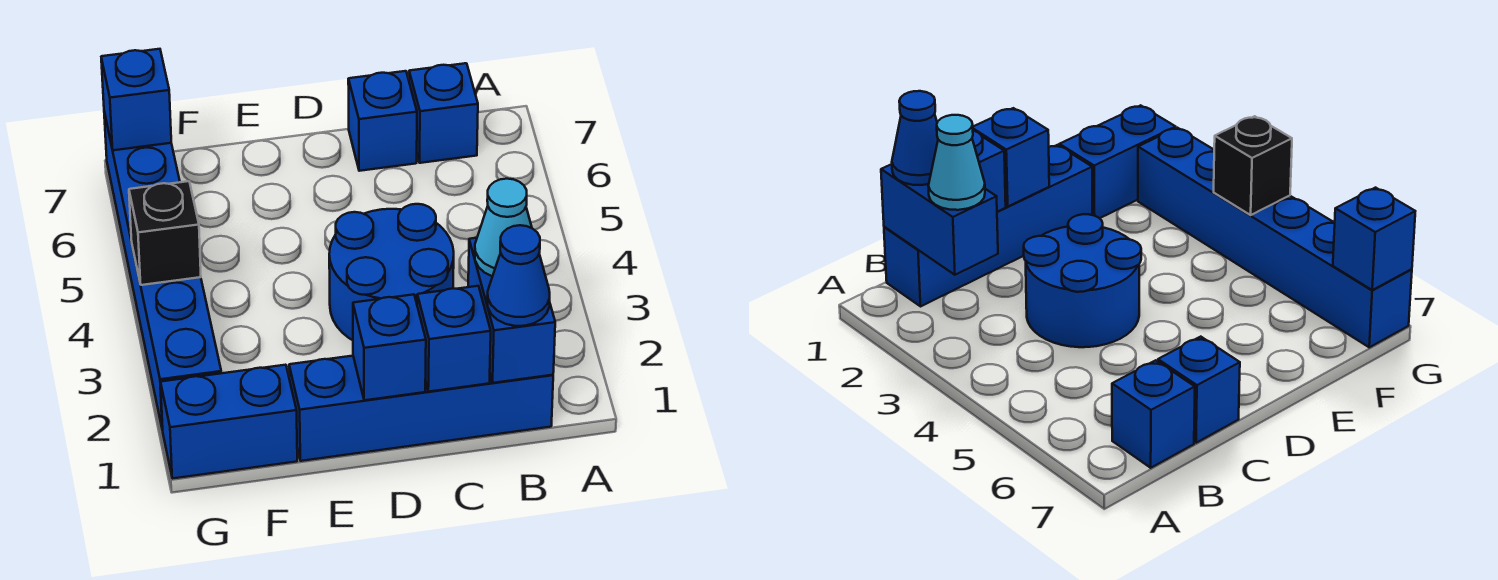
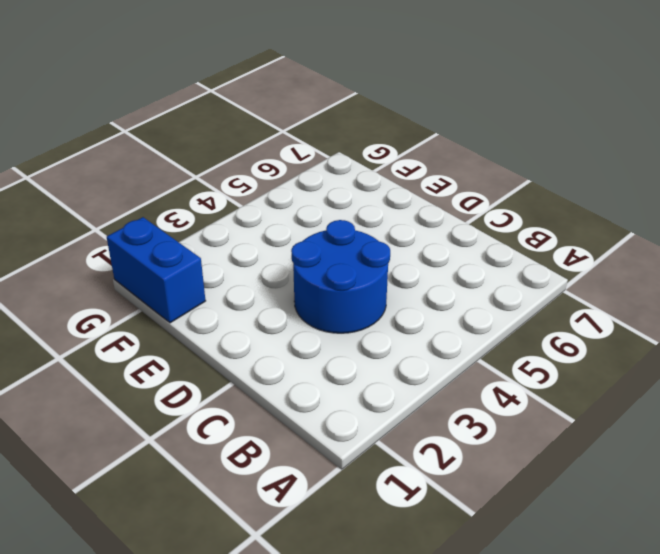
none -> blue 1x4 brick [289,356,553,461]
none -> blue 1x1 brick [409,63,478,163]
none -> blue 1x1 brick [348,71,417,171]

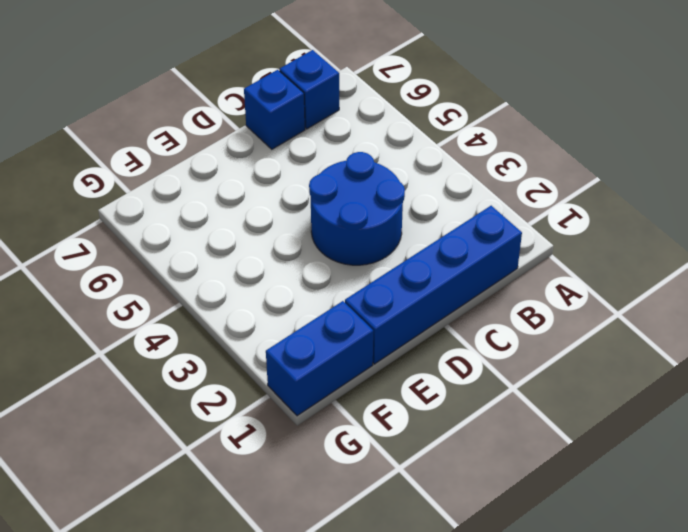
none -> blue 1x6 brick [104,112,221,430]
none -> blue 1x2 brick [468,238,555,383]
none -> blue 1x1 brick [417,286,491,392]

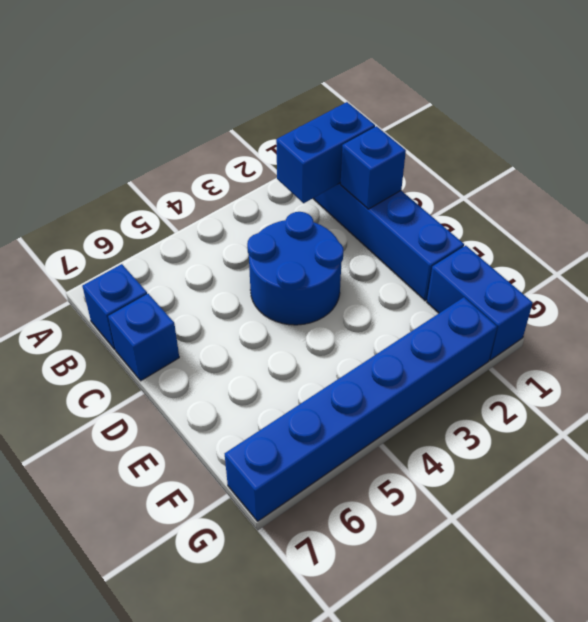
none -> blue 1x1 brick [353,294,426,400]
none -> black 1x1 brick [129,181,201,285]
none -> blue 1x1 brick [101,49,171,150]

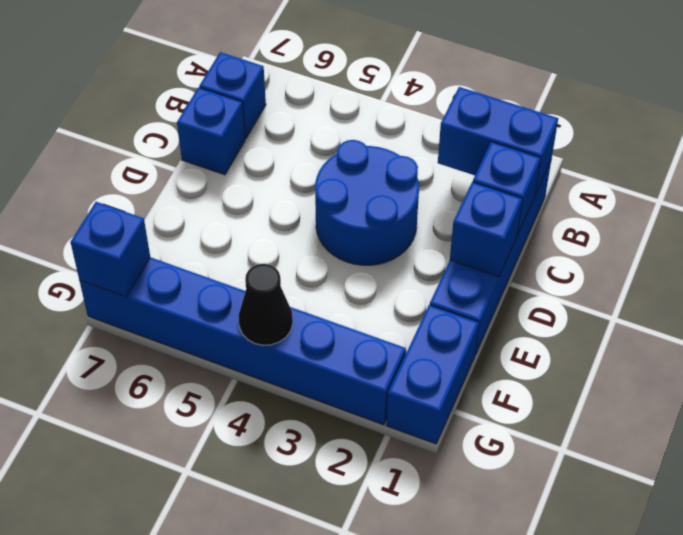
black 1x1 cone [239,264,293,345] -> black 1x1 brick [129,181,201,285]
none -> blue 1x1 cone [487,225,550,326]
none -> cyan 1x1 cone [475,179,532,276]

